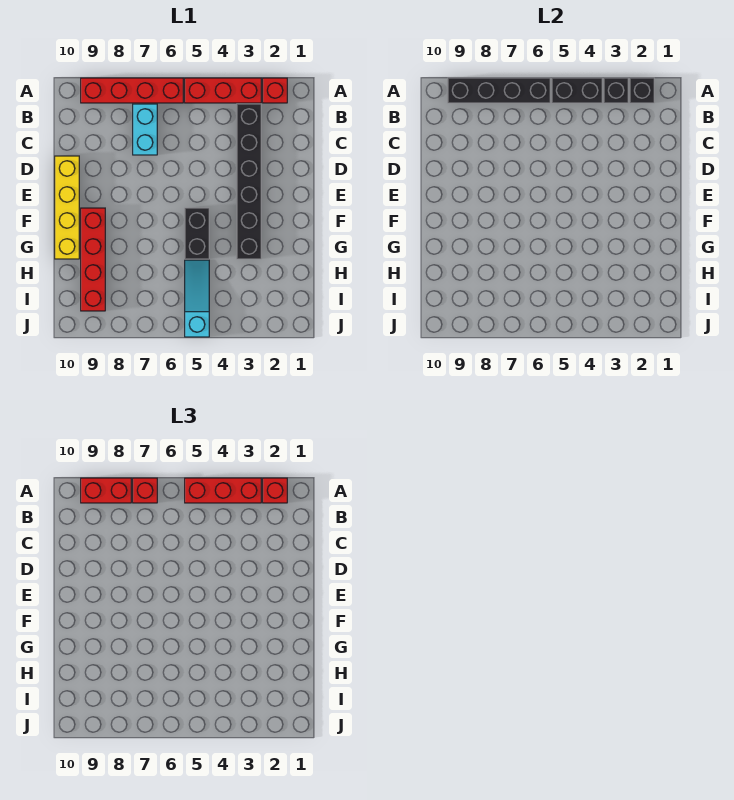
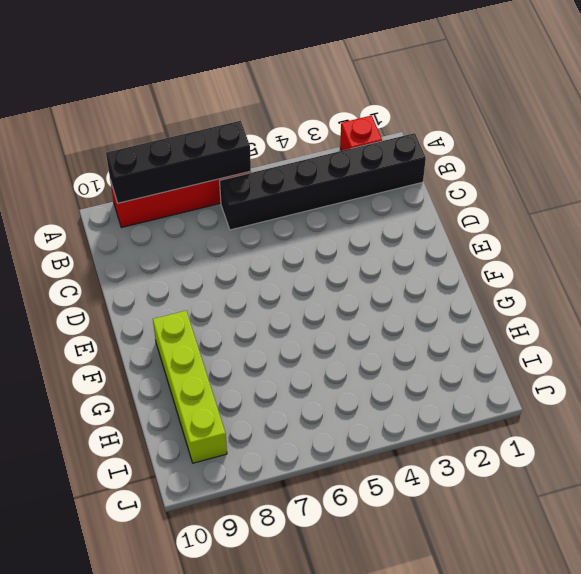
black 1x6 brick [220,133,426,230] -> black 1x6 brick turned to [237,104,261,259]
lime 1x4 brick [153,311,227,463] -> red 1x4 brick [81,208,105,311]
none -> red 1x3 brick [185,78,261,103]
none -> cyan 1x2 brick [133,104,157,155]
none -> yellow 1x4 brick [55,156,79,259]

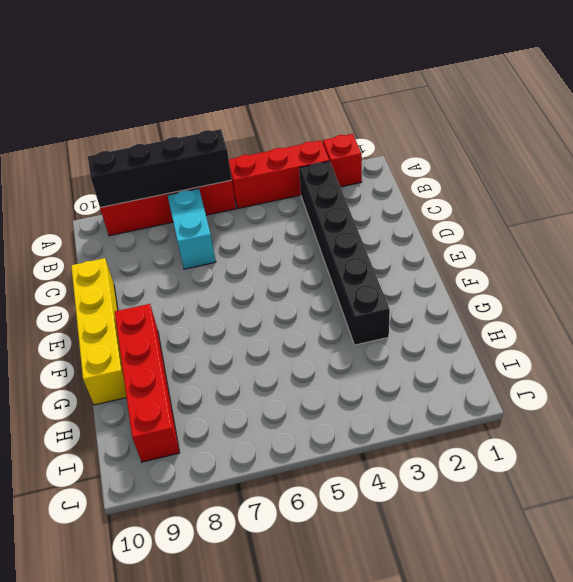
none -> black 1x2 brick [185,208,209,259]
none -> cyan 1x3 slope [185,260,209,337]
none -> black 1x1 brick [630,78,654,103]

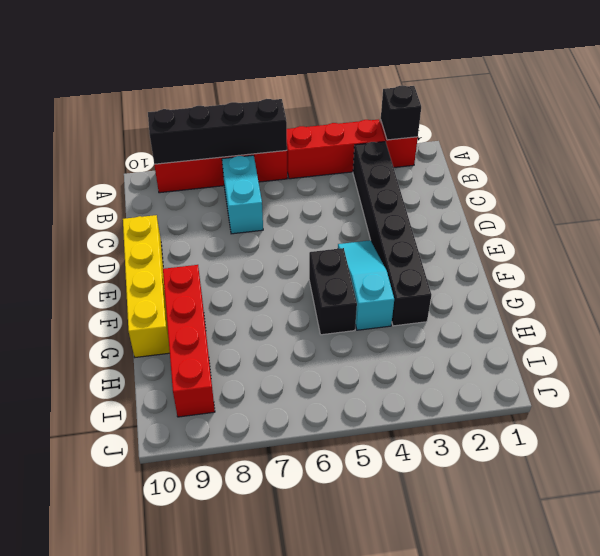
cyan 1x3 slope [338,240,394,330] -> cyan 1x3 slope moved to [185,260,209,337]
none -> black 1x1 brick [604,78,628,103]
none -> black 1x2 brick [552,78,602,103]
none -> red 1x1 brick [263,478,287,503]

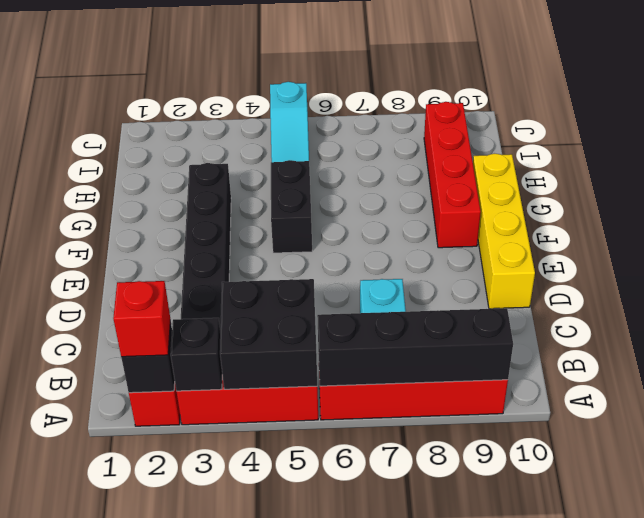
black 2x2 brick [220,279,317,389] -> black 1x2 brick [552,78,602,103]
none -> red 1x3 brick [185,478,261,503]
none -> red 1x1 brick [133,478,157,503]
none -> red 1x2 brick [81,478,131,503]

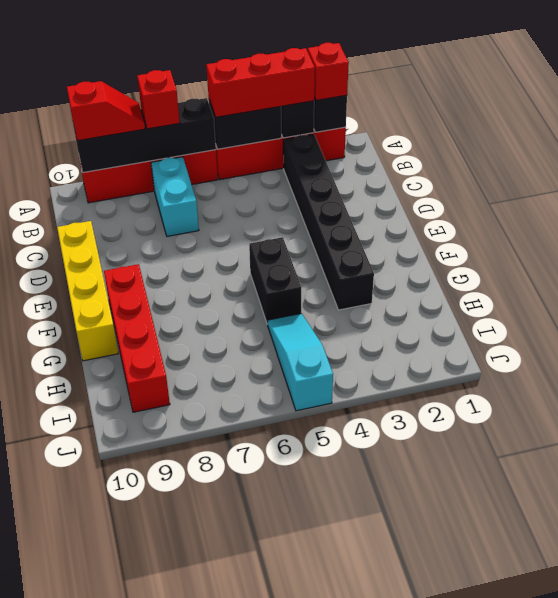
red 1x2 slope [67,81,145,141] -> red 1x2 brick [81,478,131,503]

